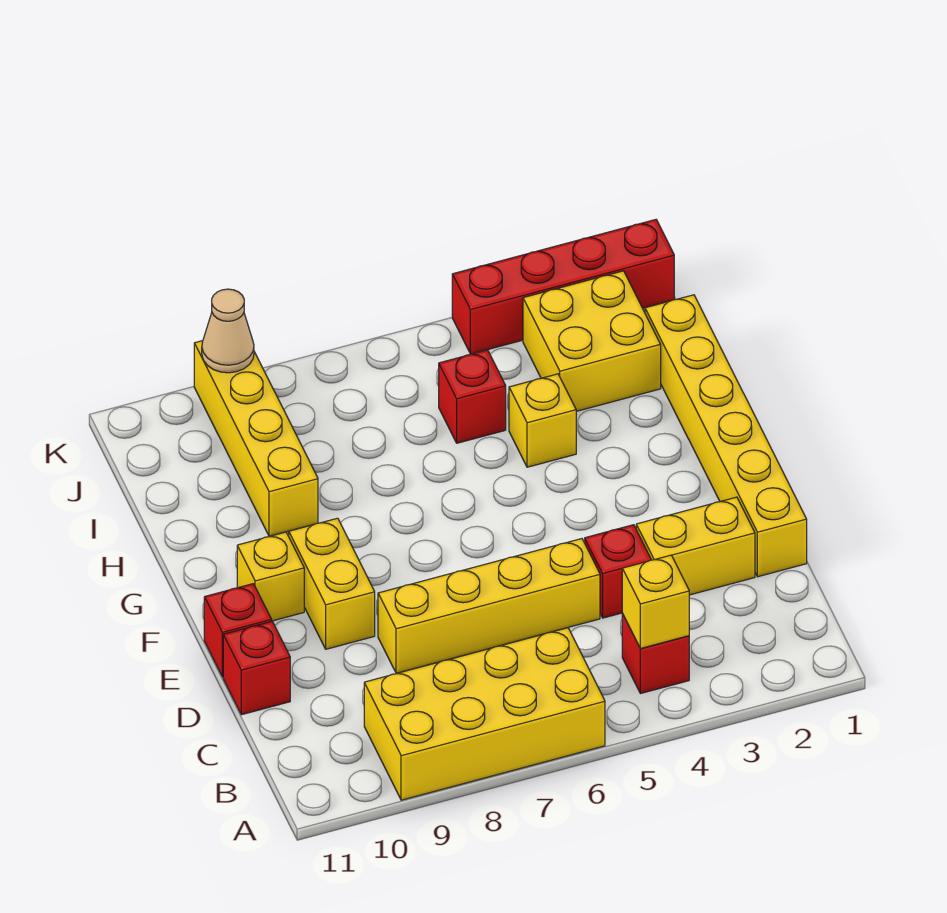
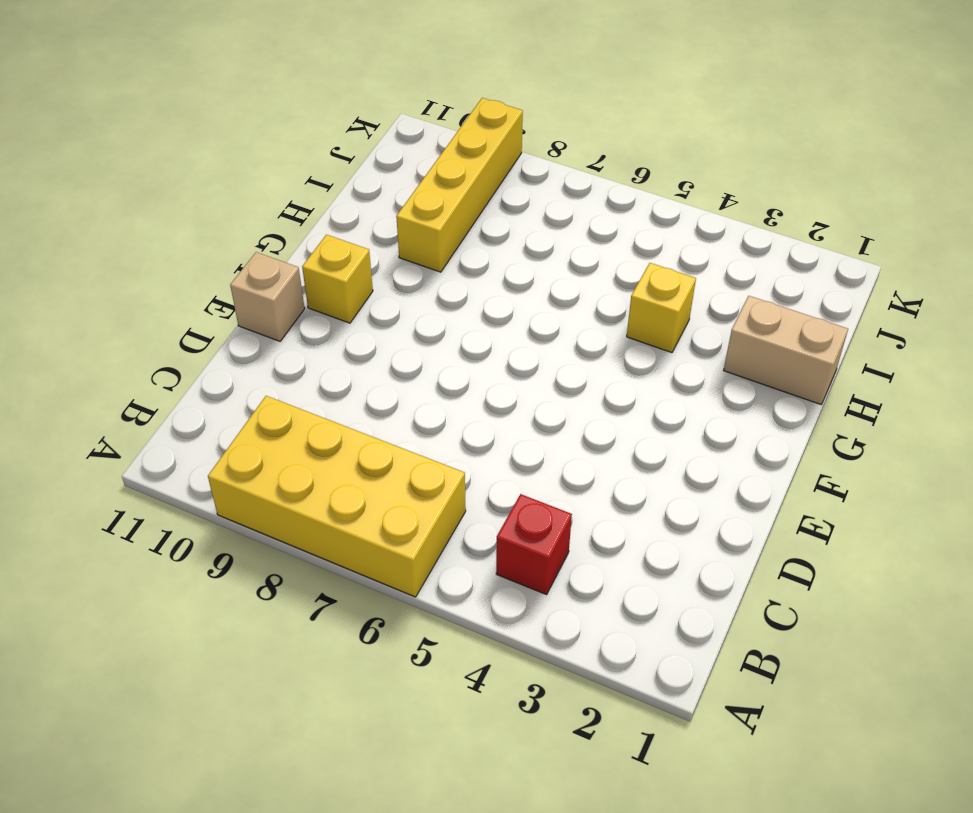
tan 1x1 brick [230,252,305,341] -> red 1x1 brick [204,584,272,677]
tan 1x2 brick [724,296,848,405] -> yellow 1x6 brick [645,295,807,577]
none -> yellow 1x2 brick [636,497,755,595]
none -> red 1x1 brick [585,525,651,618]
none -> yellow 1x4 brick [378,539,600,673]

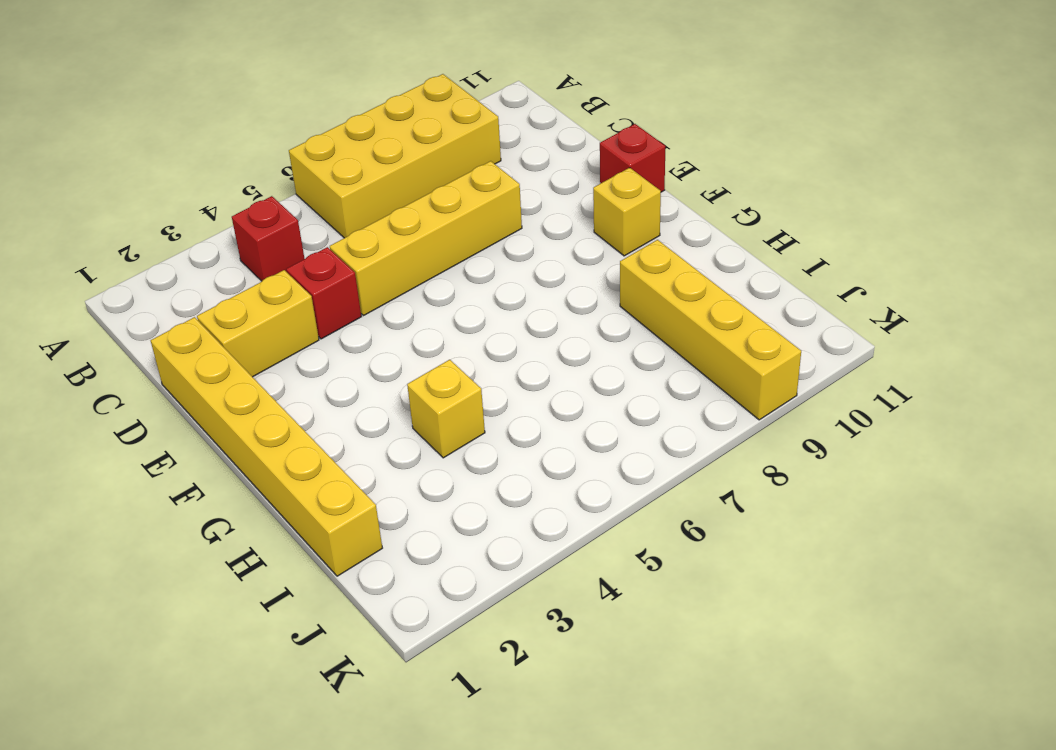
none -> red 1x1 brick [223,621,290,715]
none -> yellow 1x2 brick [289,518,375,649]
none -> yellow 2x2 brick [523,271,661,411]

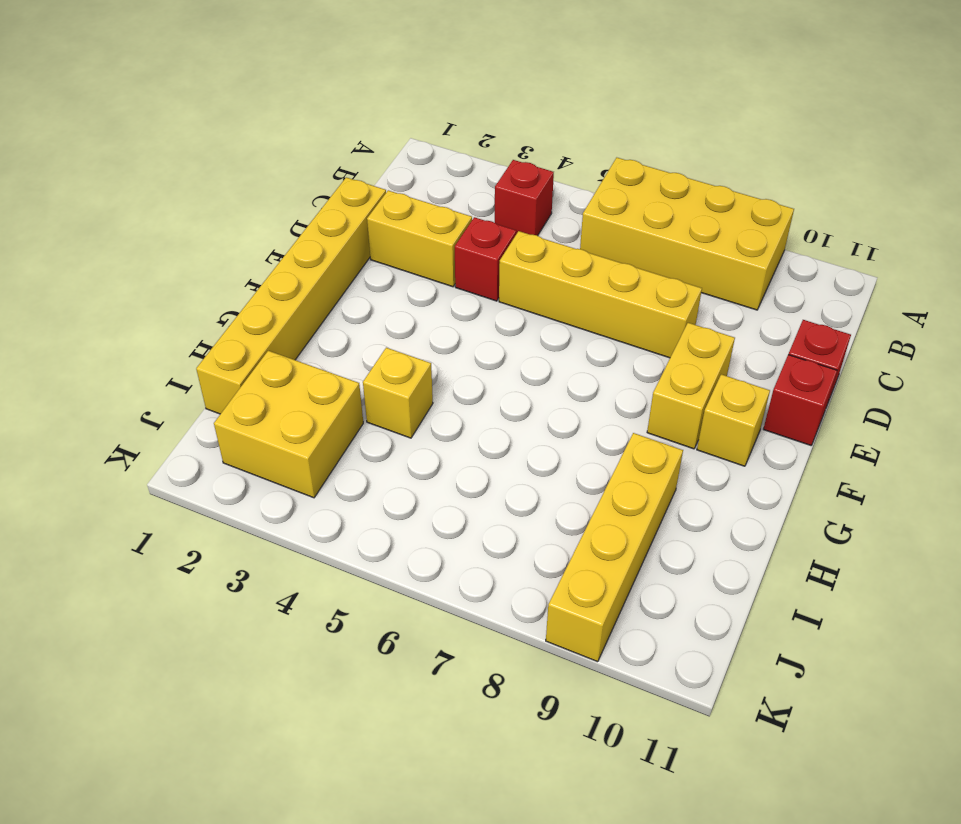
none -> red 1x1 brick [439,350,506,443]
none -> red 1x4 brick [452,220,674,354]
none -> yellow 1x1 brick [622,555,689,649]

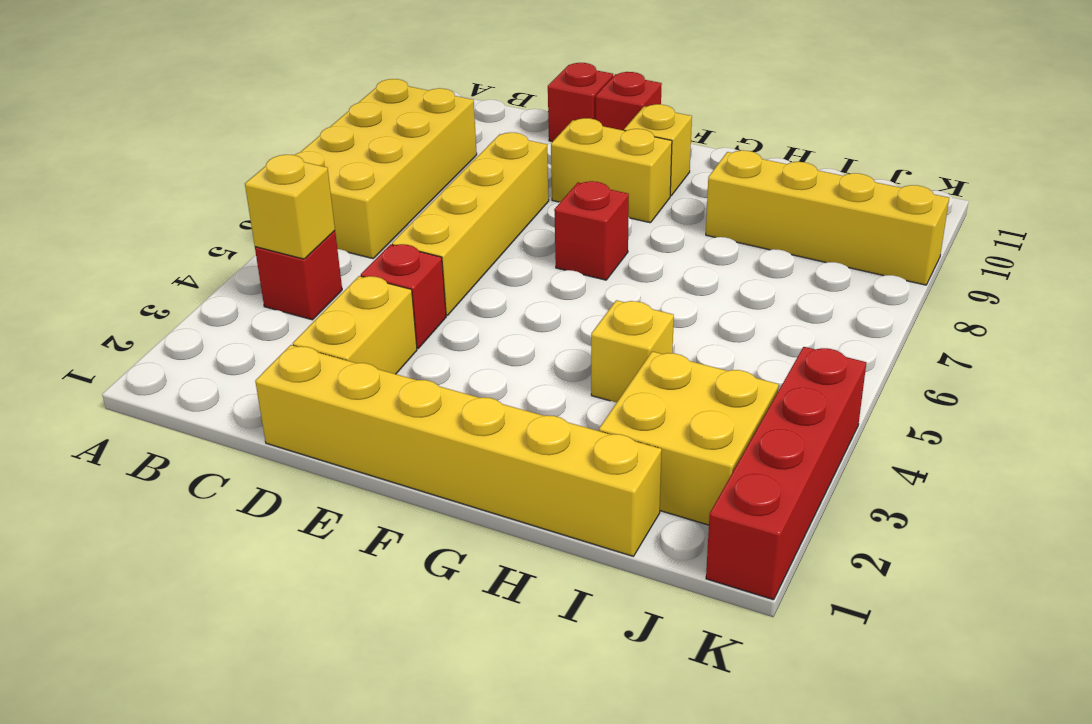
red 1x1 brick [554,181,629,280] -> red 1x1 brick moved to [439,350,506,443]
none -> tan 1x1 cone [202,289,254,373]

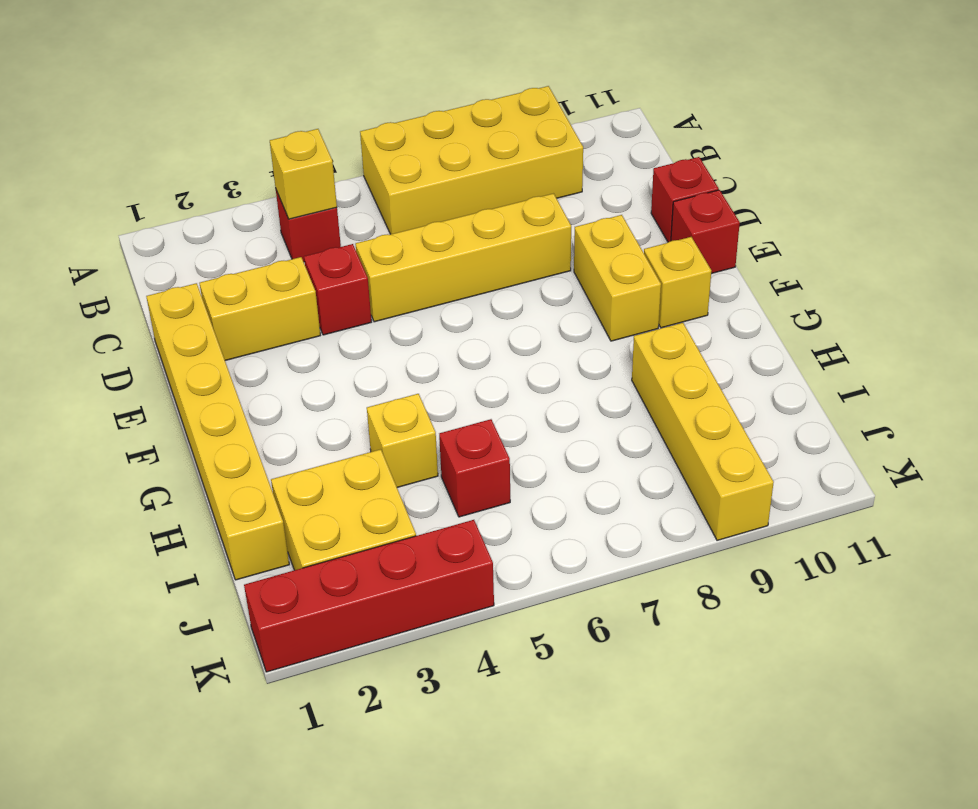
none -> tan 1x1 cone [202,289,254,373]

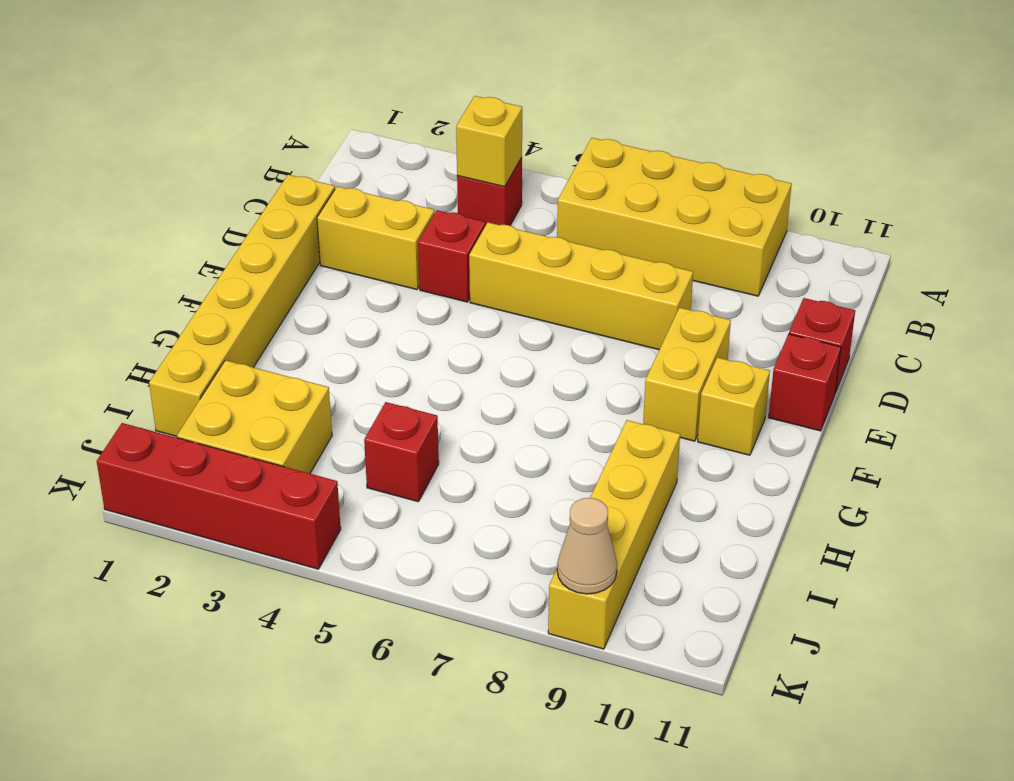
none -> yellow 1x1 brick [509,374,576,467]

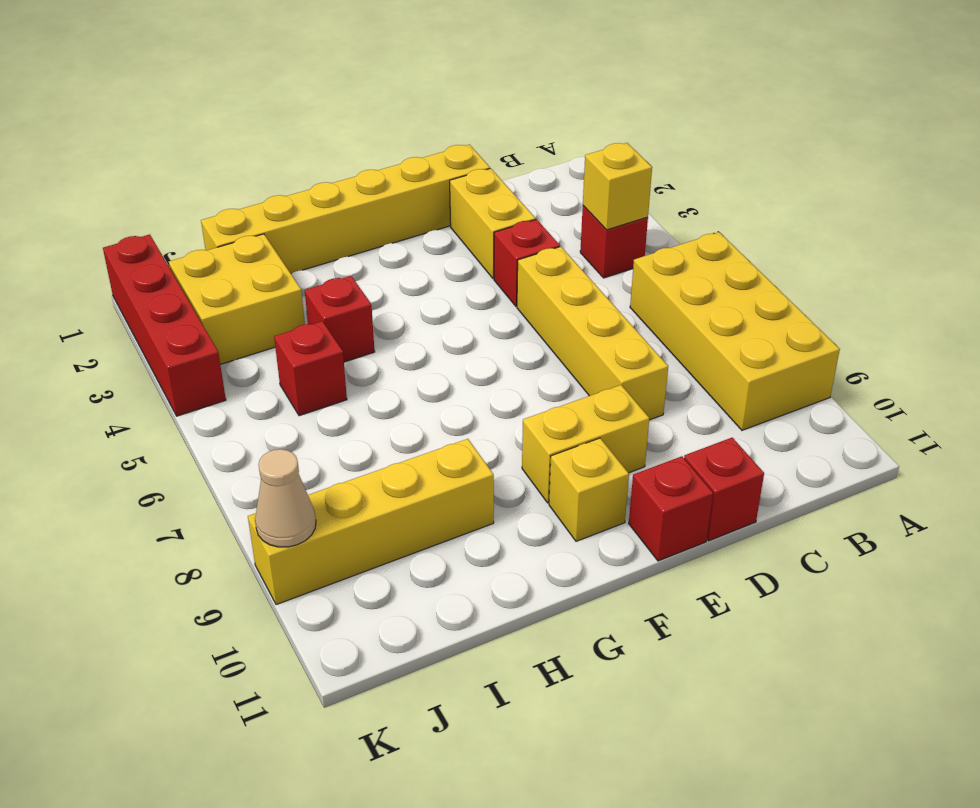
red 1x1 brick [305,276,375,362] -> yellow 1x1 brick [509,374,576,467]

